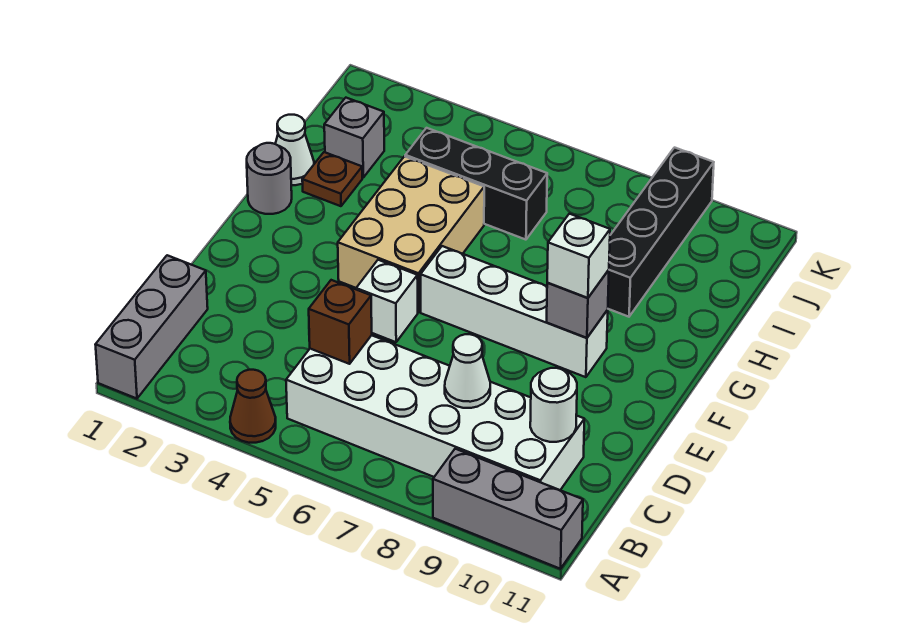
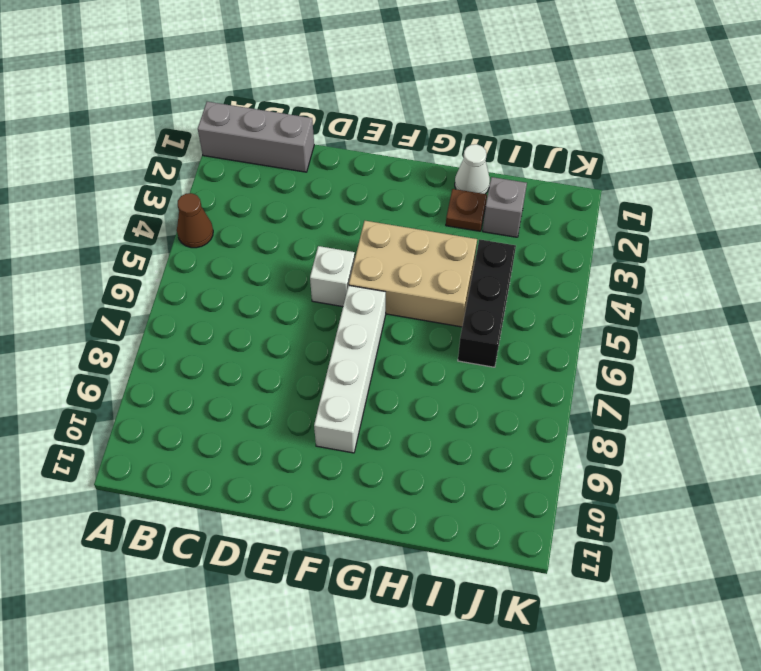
none -> grey 1x3 brick [433,449,583,569]
none -> white 2x6 brick [286,335,584,490]
none -> grey 1x1 round brick [247,143,292,214]

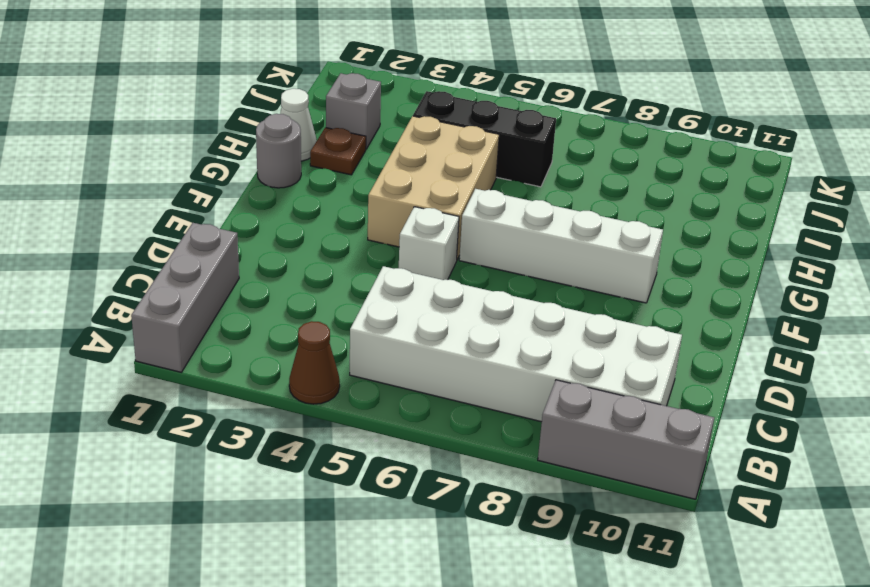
none -> black 1x4 brick [608,148,714,317]
none -> brown 1x1 brick [309,280,372,364]
none -> white 1x1 cone [445,334,490,408]

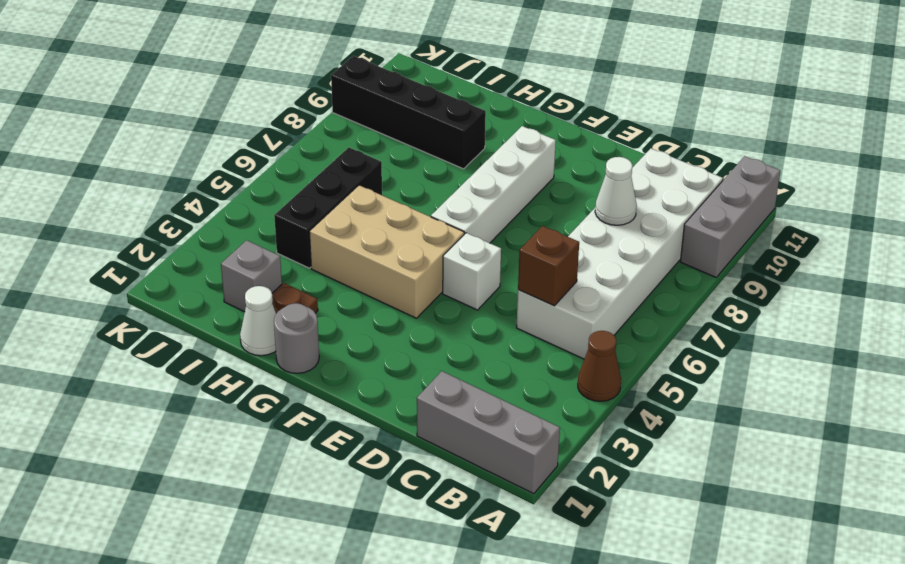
none -> white 1x1 round brick [530,368,577,442]
none -> grey 1x1 brick [547,270,609,338]
none -> white 1x1 brick [547,214,610,298]

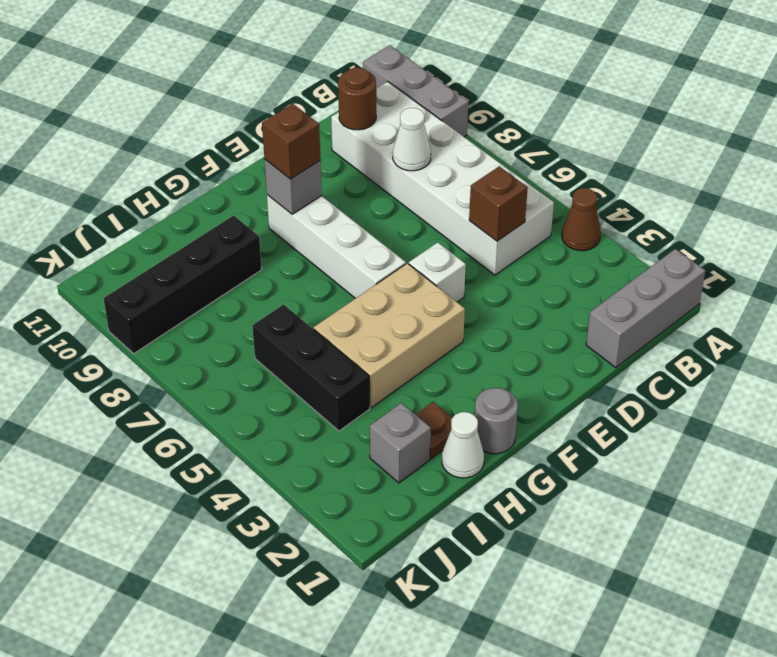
brown 1x1 round brick [338,68,376,130] -> white 1x1 round brick [530,368,577,442]
brown 1x1 brick [262,104,320,179] -> white 1x1 brick [547,214,610,298]

